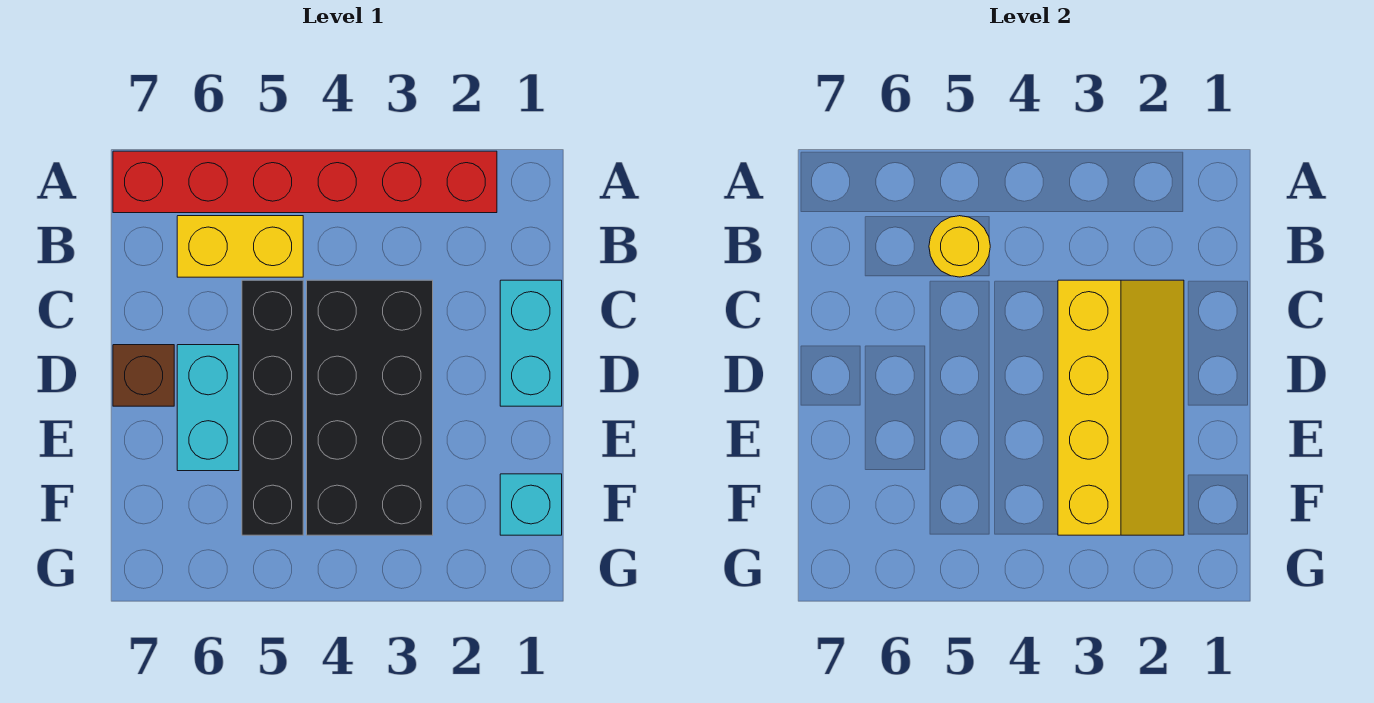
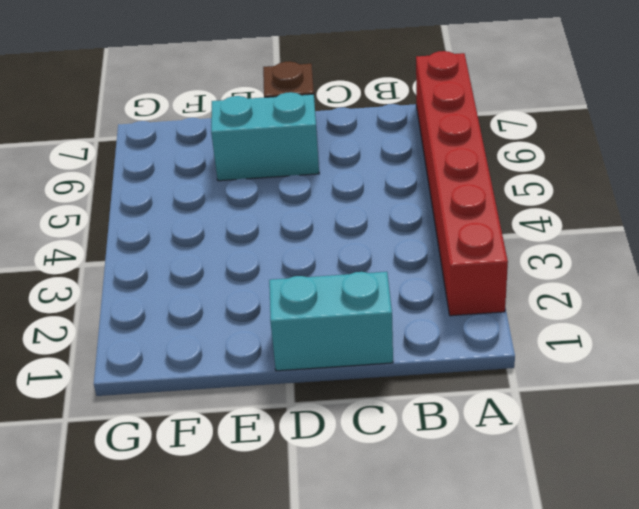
none -> yellow 1x2 brick [177,216,303,277]
none -> black 2x4 brick [307,280,433,535]

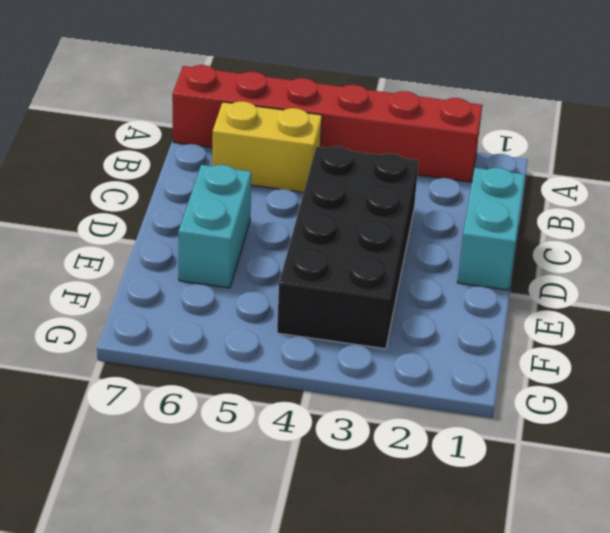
none -> black 1x4 brick [242,280,303,535]
none -> brown 1x1 brick [113,345,174,406]

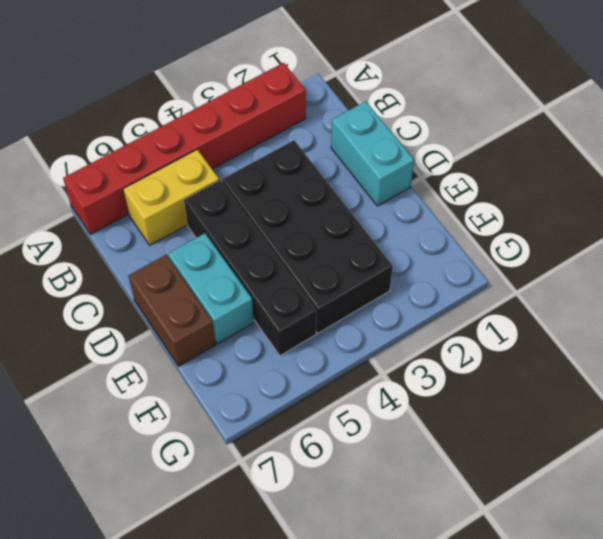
brown 1x2 brick [128,255,216,366] -> brown 1x1 brick [113,345,174,406]
none -> cyan 1x1 brick [500,474,562,535]
none -> yellow 1x1 round brick [929,216,990,277]

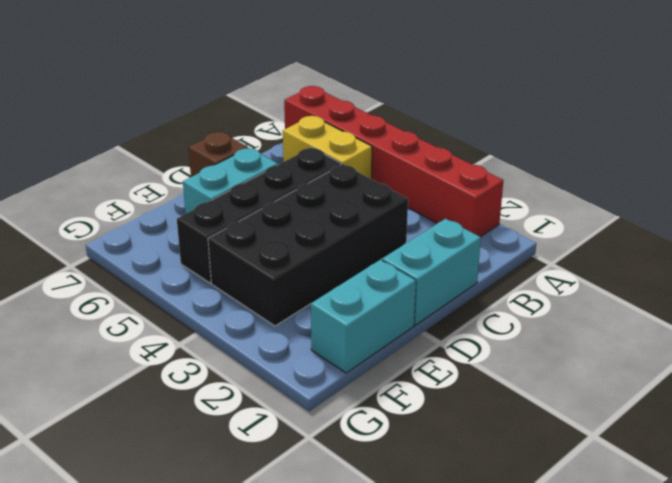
cyan 1x2 brick [311,260,416,373] -> cyan 1x1 brick [500,474,562,535]
none -> yellow 1x1 round brick [929,216,990,277]
none -> yellow 2x4 slope [1058,280,1184,535]

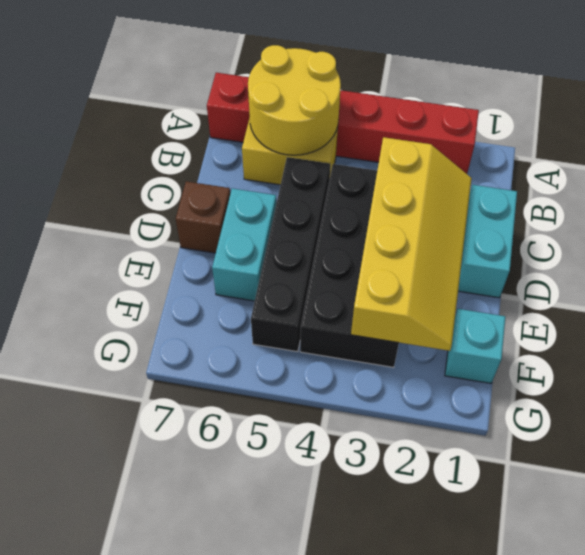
yellow 2x2 round brick [248,45,341,155] -> yellow 1x1 round brick [929,216,990,277]

